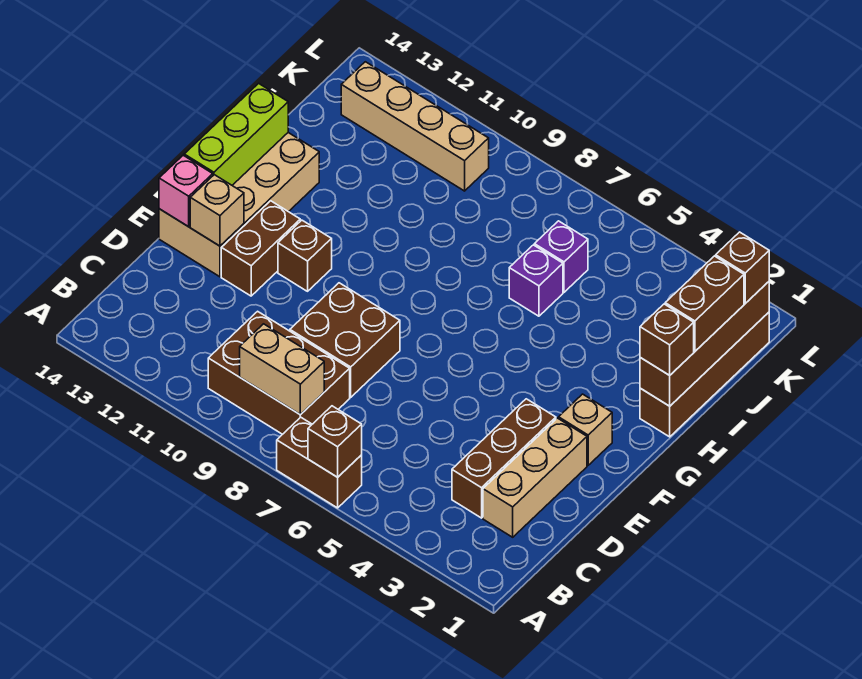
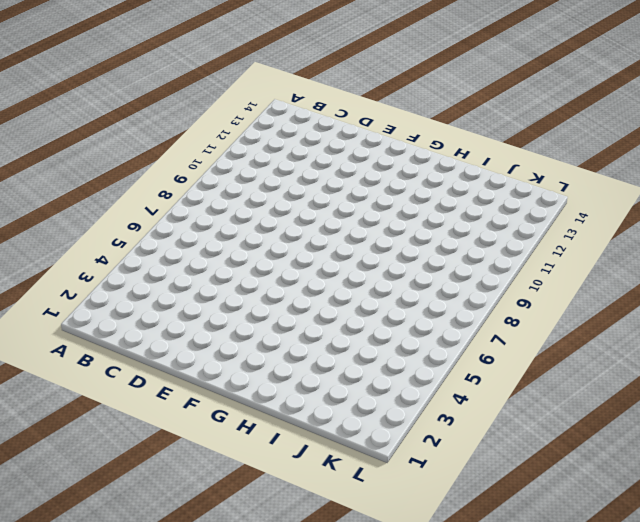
none -> brown 1x2 brick [277,417,362,508]
none -> brown 2x3 brick [208,311,350,434]
none -> tan 1x3 brick [483,418,587,537]

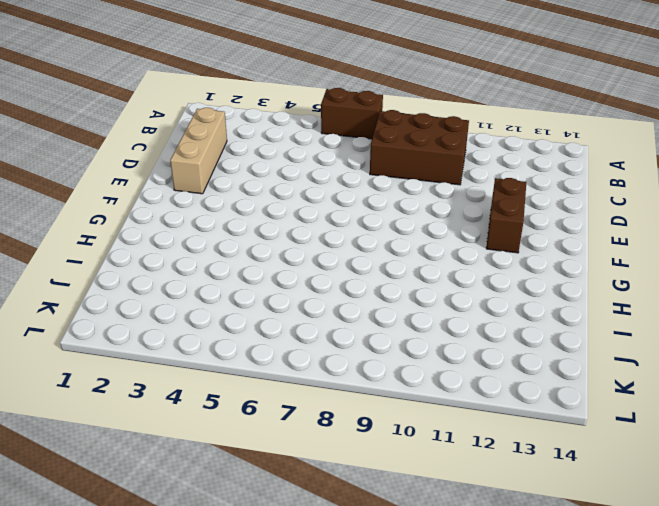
none -> brown 1x3 brick [452,399,556,518]
none -> brown 2x2 brick [290,283,400,397]
none -> tan 2x4 brick [159,133,319,277]

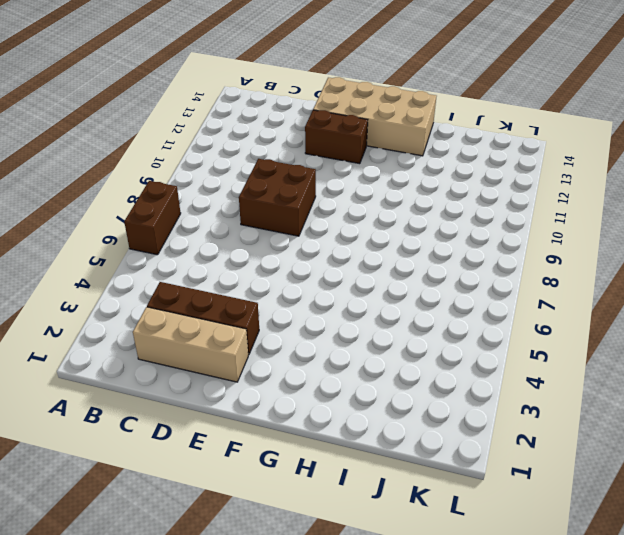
none -> brown 2x3 brick [208,311,350,434]
none -> tan 1x1 brick [559,394,612,465]
none -> brown 1x1 brick [278,220,332,291]

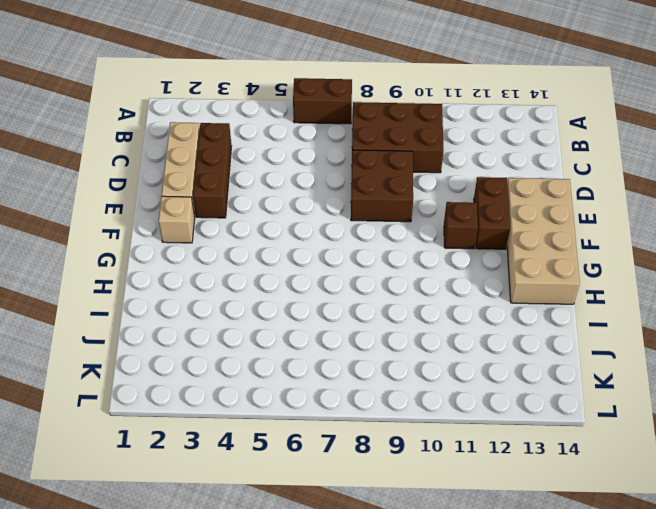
none -> brown 1x4 brick [640,312,769,437]
none -> purple 1x1 brick [509,245,563,316]
none -> purple 1x1 brick [534,221,588,292]

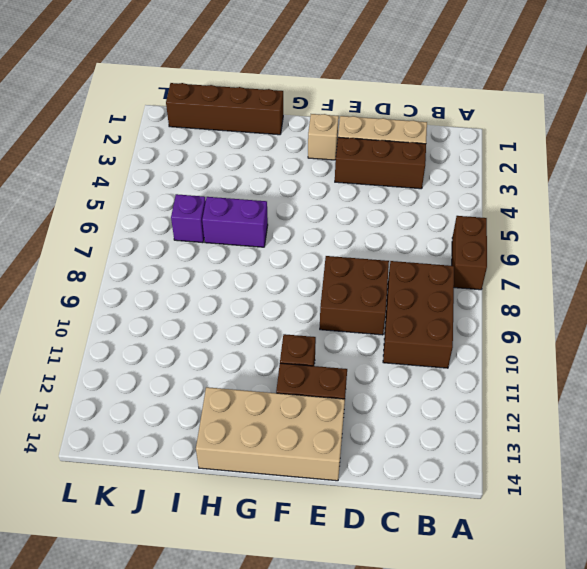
purple 1x2 brick [202,197,268,247] -> purple 1x1 brick [509,245,563,316]
none -> tan 1x4 brick [341,62,489,191]
none -> brown 1x1 brick [308,406,362,477]
none -> tan 1x2 brick [240,324,324,415]

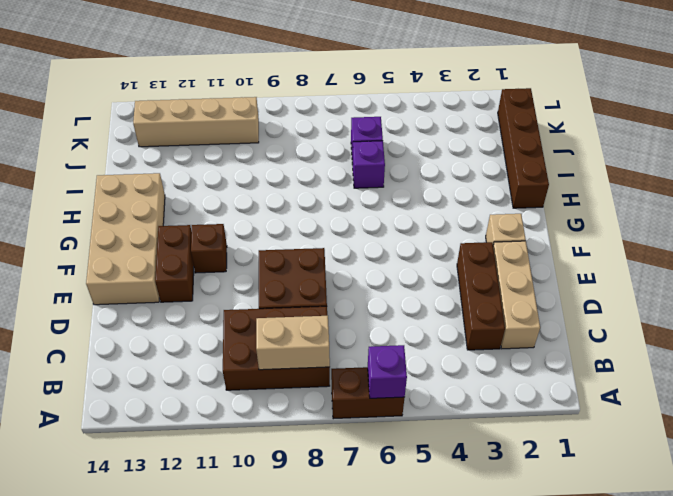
purple 1x1 brick [368,345,407,398] -> brown 1x1 brick [308,406,362,477]
none -> tan 1x1 brick [190,175,244,246]
none -> pink 1x1 brick [159,155,213,227]
none -> lime 1x3 brick [184,83,288,185]

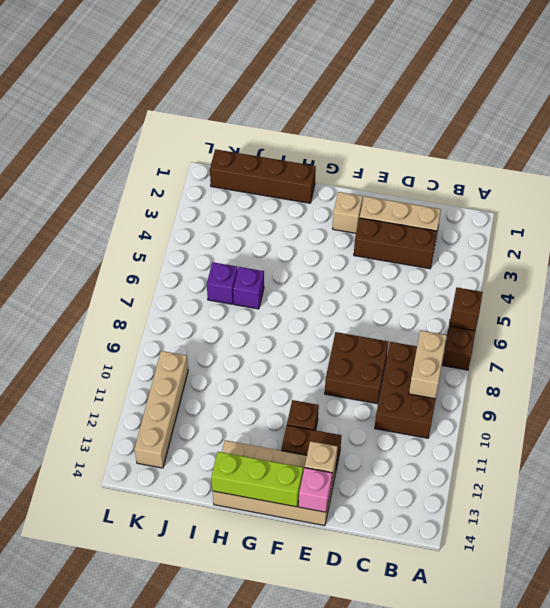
none -> brown 1x4 brick [640,282,769,406]
none -> brown 1x1 brick [640,304,694,375]
none -> brown 1x2 brick [665,256,744,351]

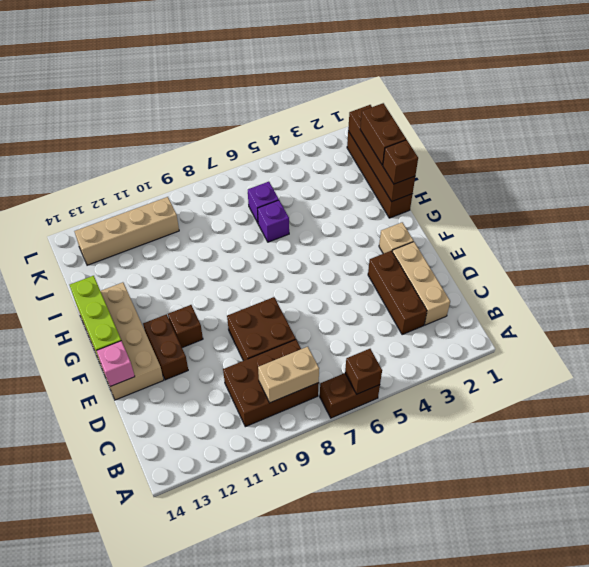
none -> tan 1x1 brick [190,175,244,246]
none -> brown 1x1 brick [716,232,769,303]

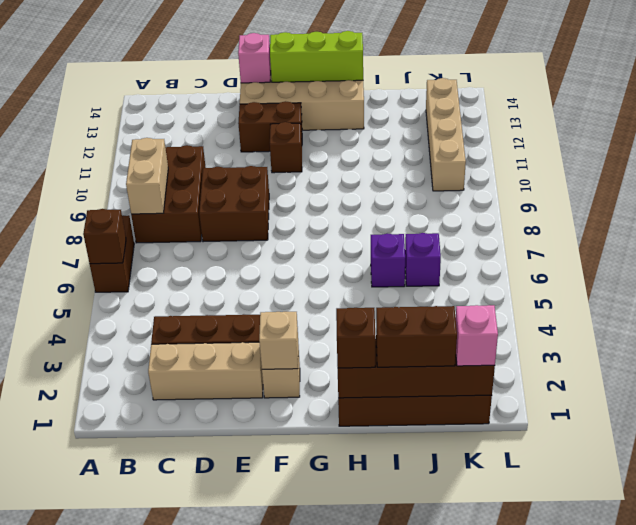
tan 1x1 brick [259,312,298,369] -> tan 1x1 brick moved to [190,175,244,246]
pink 1x1 brick [456,305,498,366] -> brown 1x1 brick [716,232,769,303]

